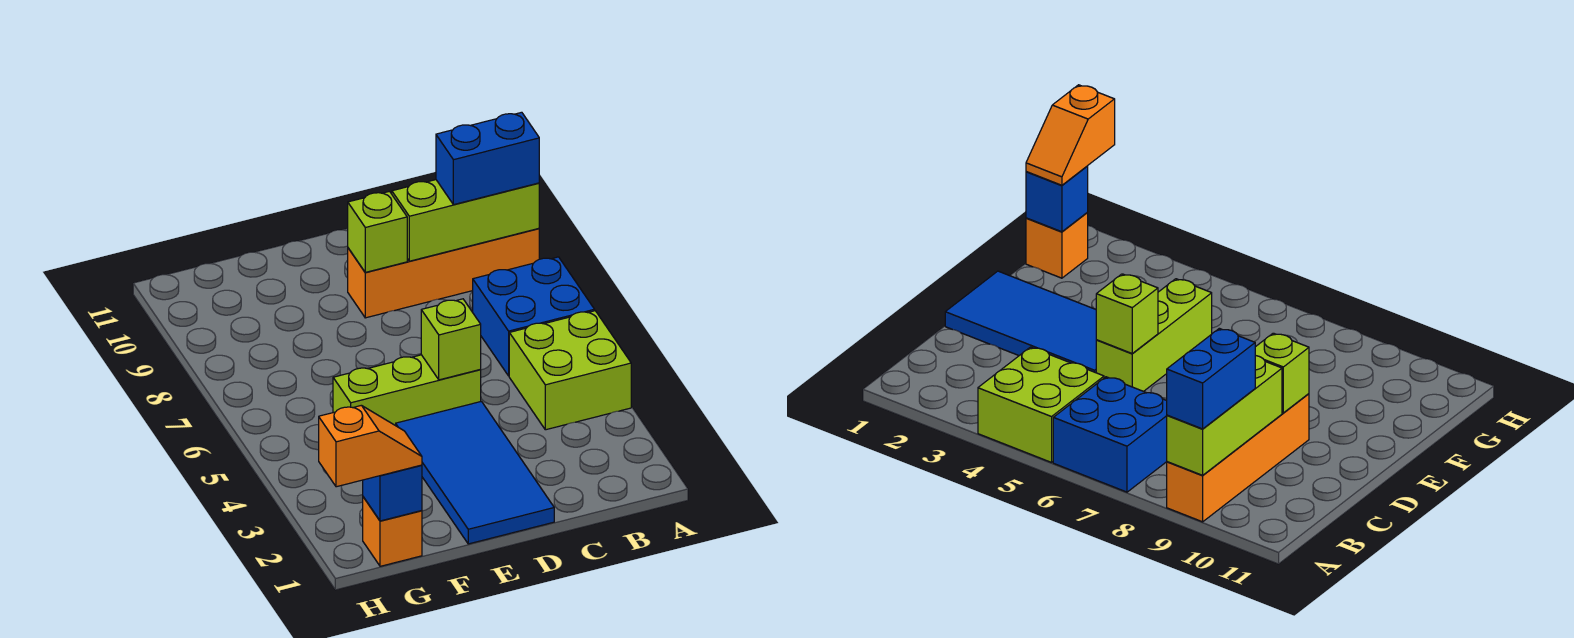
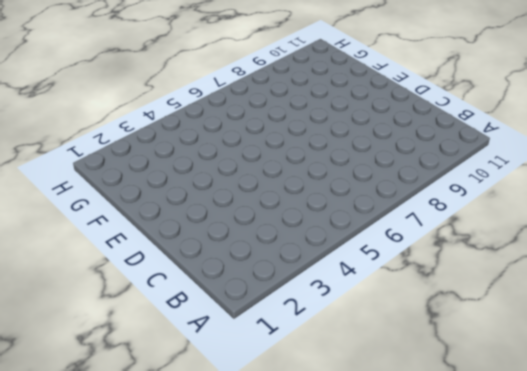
none -> lime 2x2 brick [509,311,631,430]
none -> blue 2x2 brick [473,257,595,376]
none -> orange 1x4 brick [348,228,539,318]

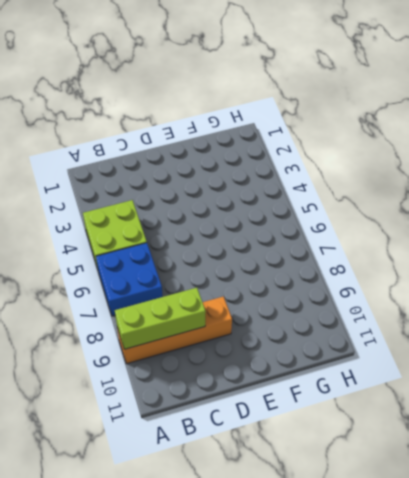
none -> blue 2x4 tile [396,401,554,544]
none -> lime 1x3 brick [333,355,481,426]
none -> orange 1x1 brick [363,497,422,566]

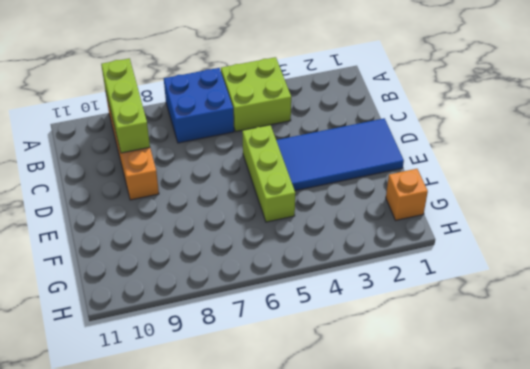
none -> lime 1x1 brick [421,299,481,380]
none -> lime 1x1 brick [348,191,407,272]
none -> blue 1x1 brick [363,465,422,521]

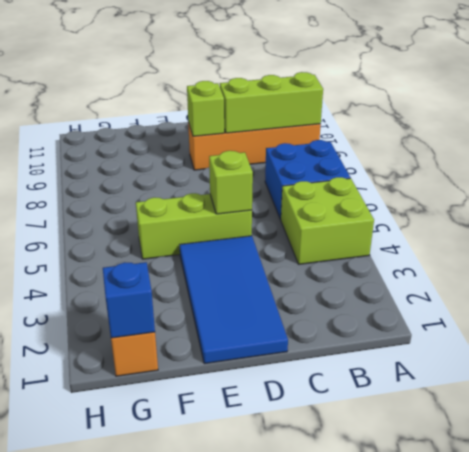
none -> blue 1x2 brick [436,112,539,205]
none -> orange 1x2 slope [319,405,422,487]

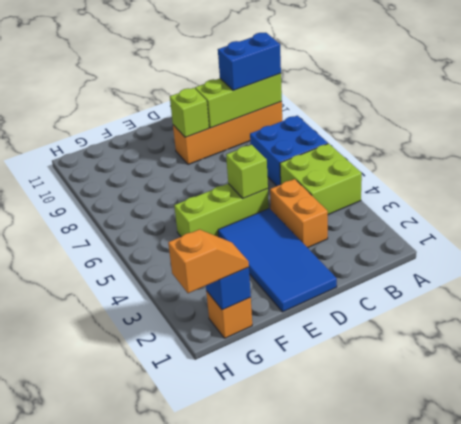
orange 1x2 brick [270,179,328,248] -> none

